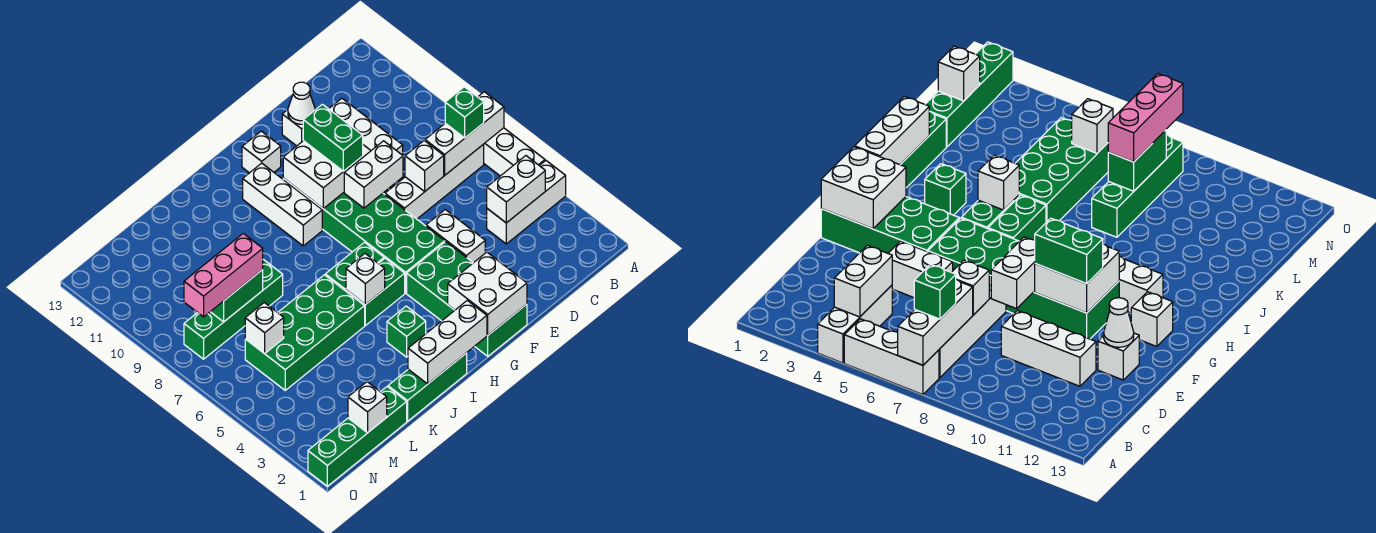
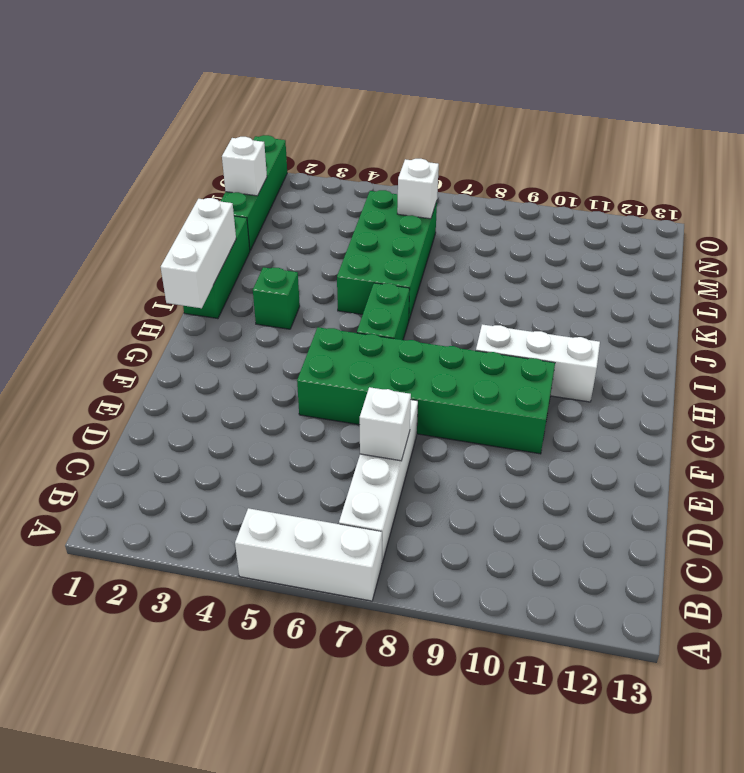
none -> white 1x3 brick [487,161,566,244]
none -> white 1x3 brick [329,98,403,157]
none -> white 1x2 brick [426,210,485,263]
none -> white 1x1 brick [282,109,316,146]

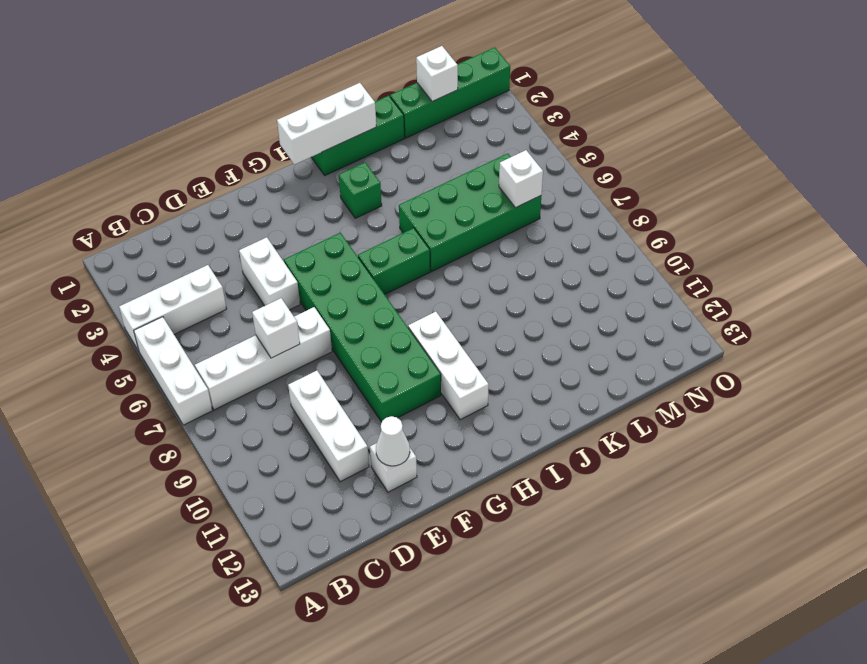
none -> green 2x4 brick [407,242,527,356]
none -> white 1x1 brick [242,131,281,173]
none -> green 1x2 brick [346,258,405,325]
none -> green 1x4 brick [184,259,283,359]

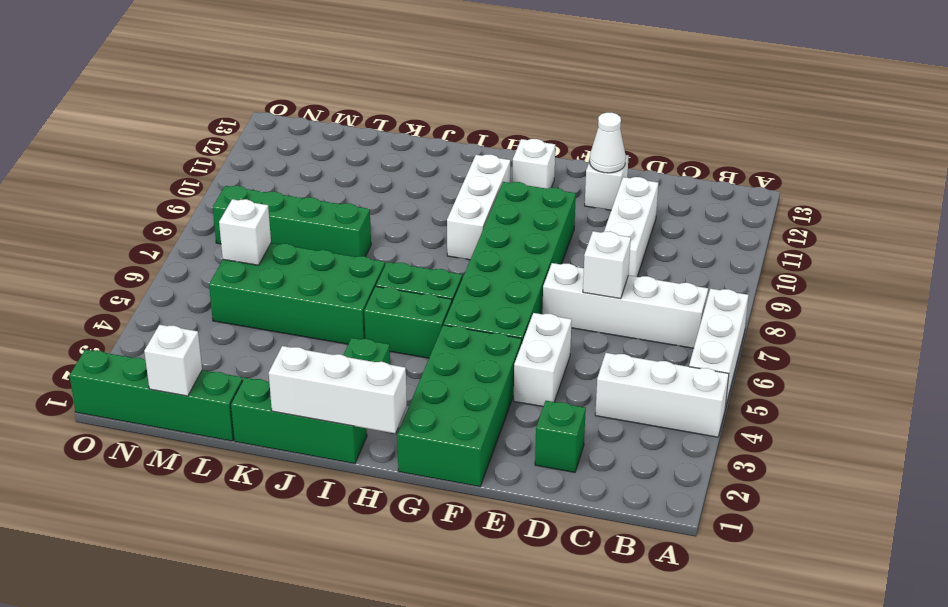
green 1x1 brick [535,401,586,472] -> green 1x1 brick moved to [445,87,484,138]
none -> white 1x3 brick [425,92,504,175]
none -> white 1x2 brick [487,156,545,223]
none -> white 1x2 brick [344,141,403,208]
none -> white 2x2 brick [448,252,527,335]

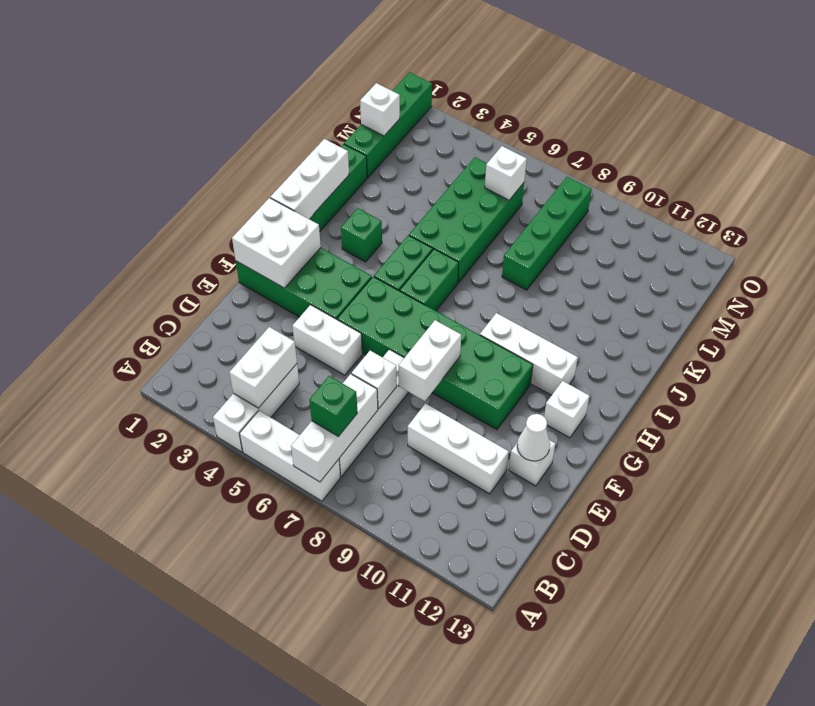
none -> white 2x2 brick [283,141,363,208]
none -> white 1x1 brick [346,254,385,305]
none -> green 1x2 brick [211,270,263,322]
none -> green 1x2 brick [303,104,363,171]

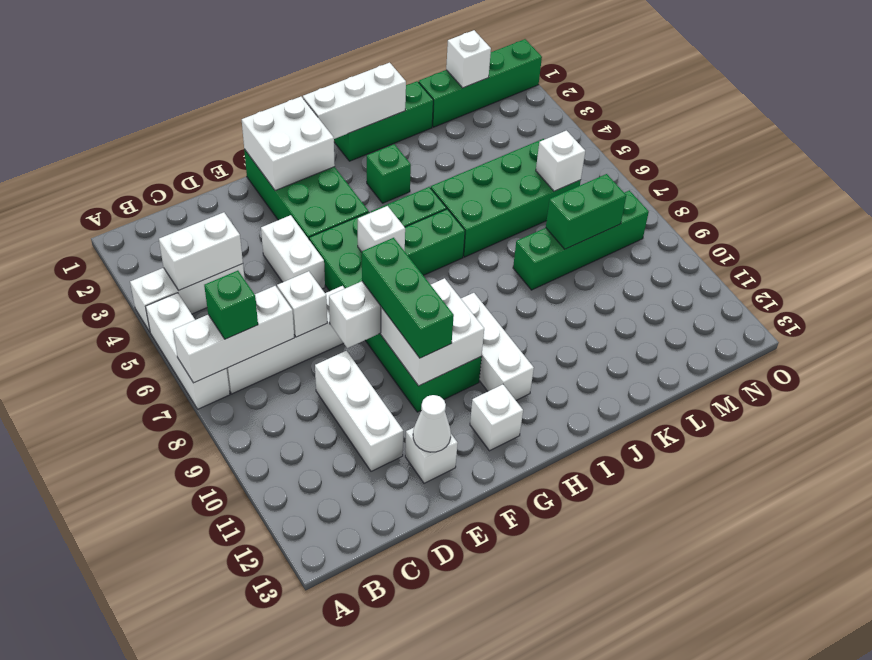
green 1x3 brick [362,238,454,358] -> green 1x2 brick [303,104,363,171]
white 1x1 brick [358,206,405,252] -> white 1x1 brick moved to [346,254,385,305]
none -> pink 1x3 brick [184,233,263,317]

